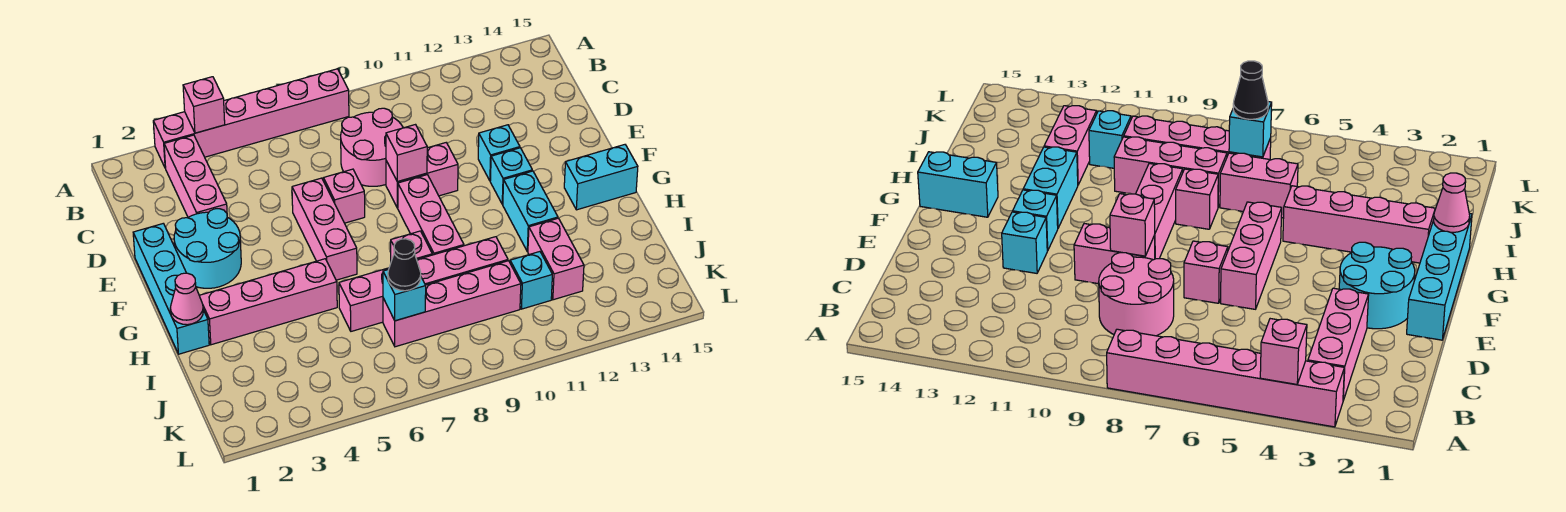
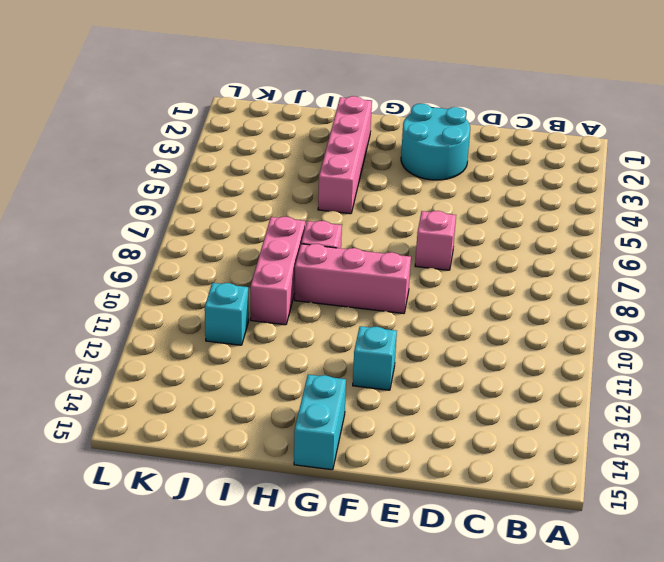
none -> pink 1x6 brick [153,69,349,168]
none -> pink 1x3 brick [164,135,227,217]
none -> pink 2x2 round brick [341,108,403,186]

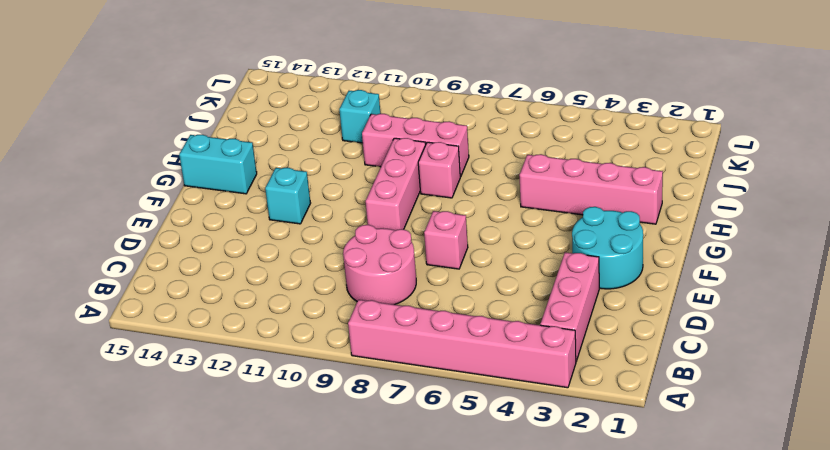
none -> cyan 1x4 brick [133,223,209,354]
none -> pink 1x3 brick [292,178,357,280]
none -> pink 1x2 brick [386,143,458,208]

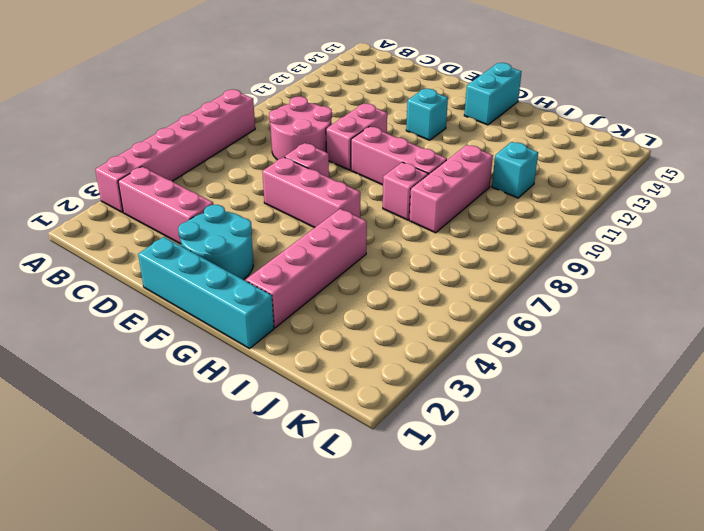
none -> cyan 1x1 brick [478,125,520,181]
none -> cyan 1x2 brick [503,171,558,252]
none -> pink 1x2 brick [339,268,389,331]

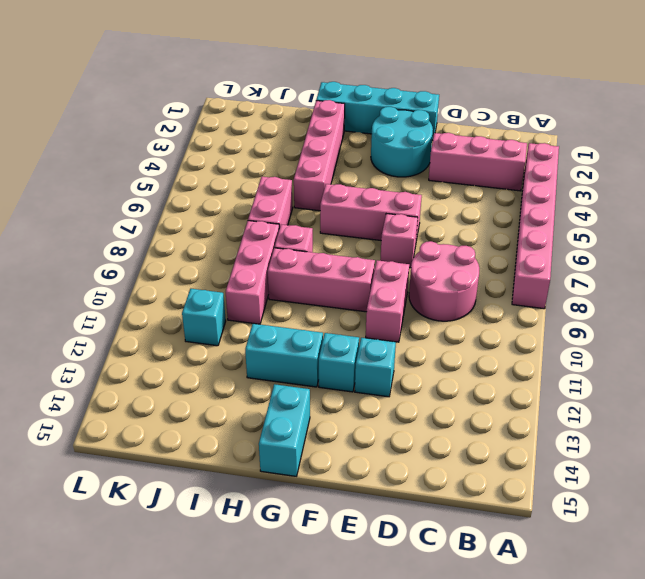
none -> pink 1x2 brick [528,218,584,300]
none -> pink 1x4 brick [383,261,521,347]
none -> pink 1x1 brick [183,77,225,133]

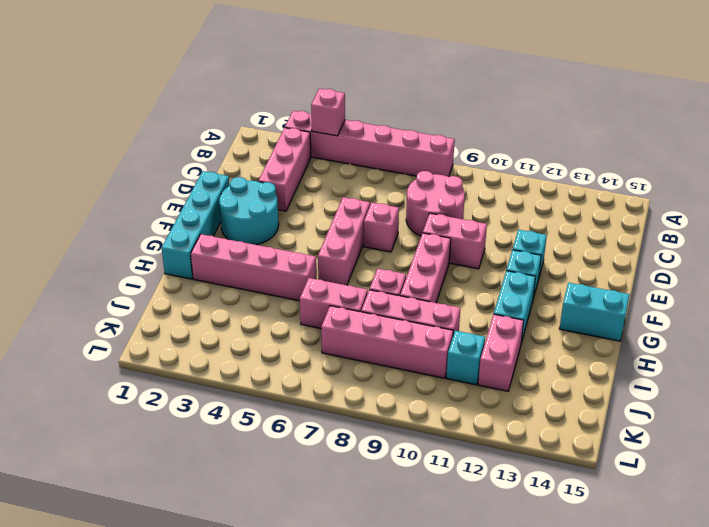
none -> pink 1x1 brick [386,125,427,182]
none -> pink 1x1 cone [170,273,203,325]
none -> cyan 1x1 brick [383,269,426,321]

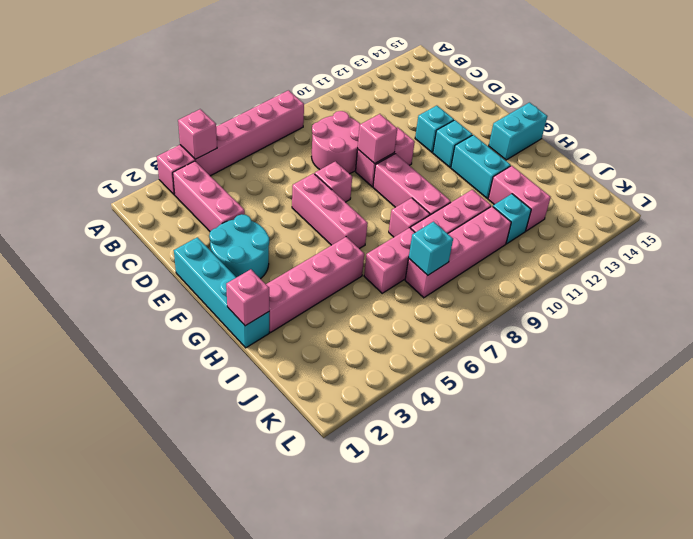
pink 1x1 brick [226,269,269,326] -> pink 1x1 cone [170,273,203,325]
none -> black 1x1 cone [388,239,421,291]

